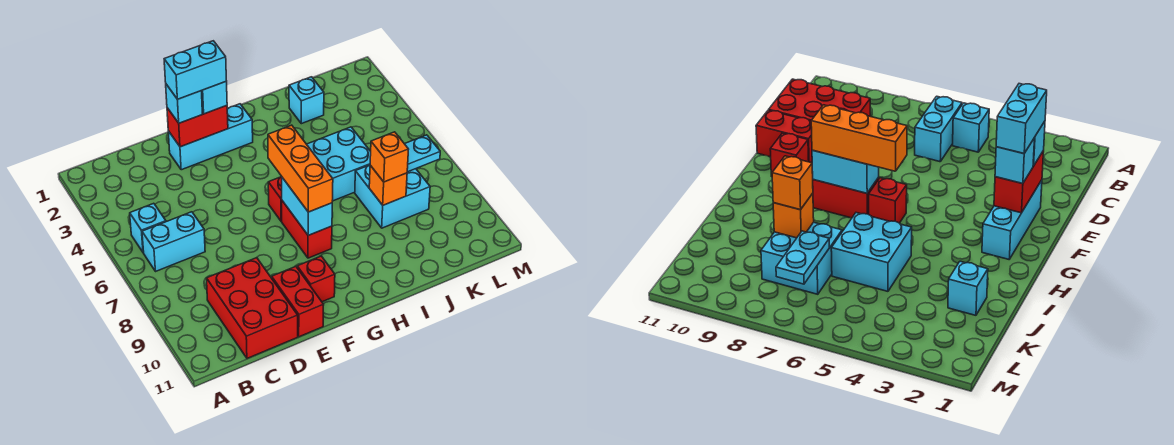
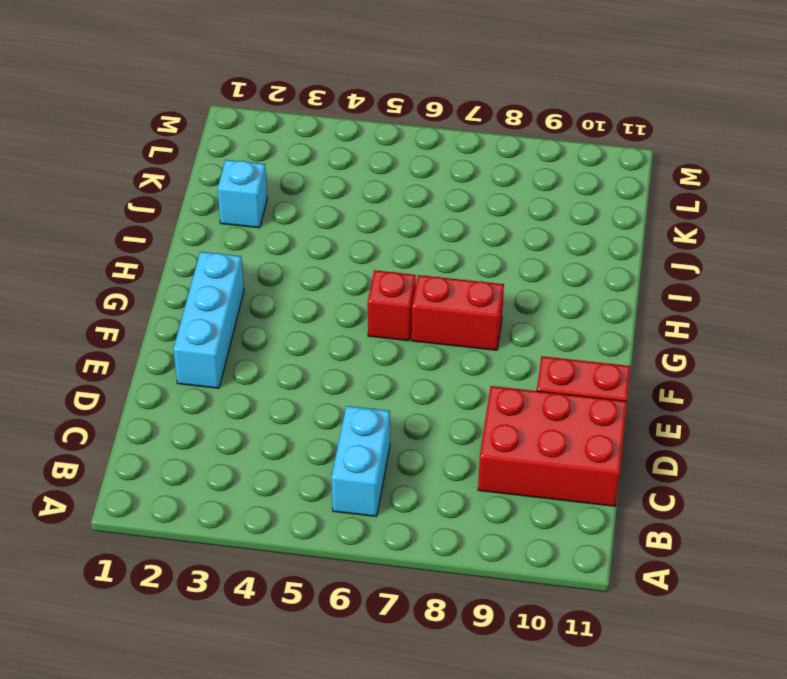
none -> cyan 1x1 brick [130,203,166,253]
none -> red 1x1 brick [297,256,335,302]
none -> cyan 2x2 brick [307,127,371,201]

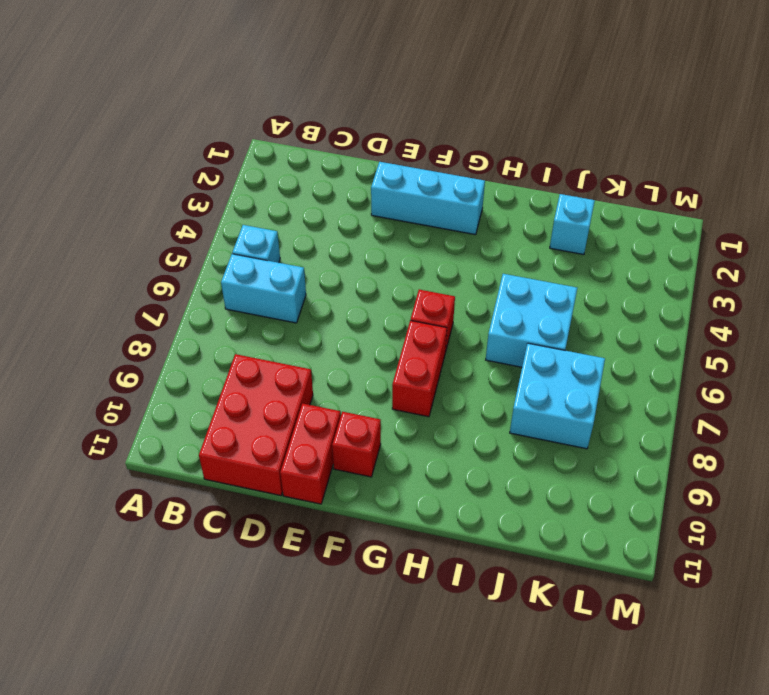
none -> red 1x2 brick [167,106,228,147]
none -> cyan 1x2 brick [282,178,332,235]
none -> orange 1x1 brick [369,165,407,205]

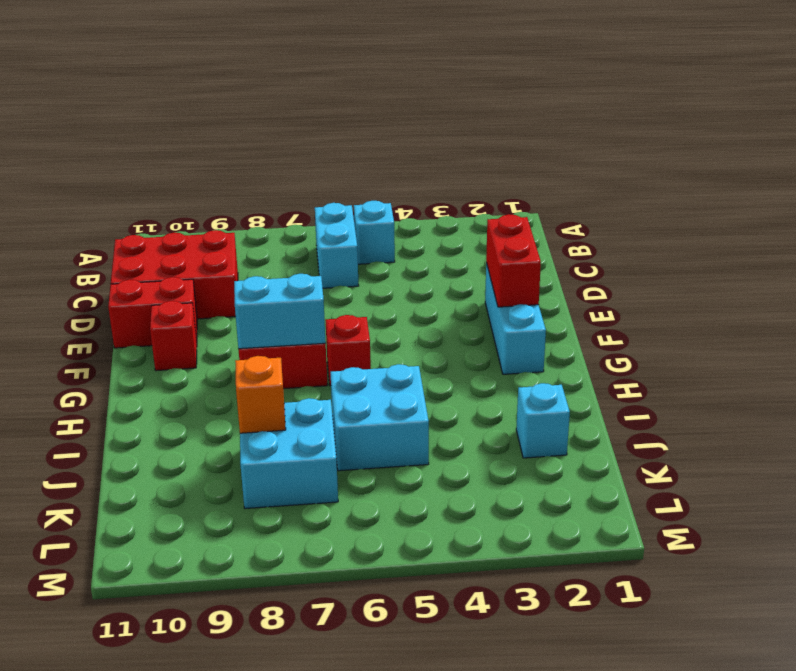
none -> cyan 1x2 plate [405,135,440,172]
none -> cyan 1x1 brick [166,84,202,123]
none -> cyan 1x1 brick [201,81,227,114]

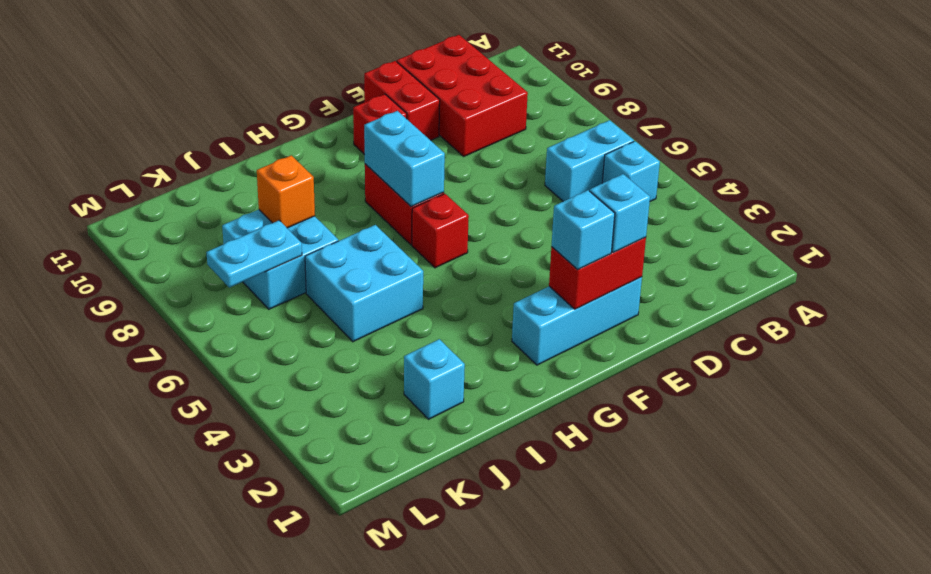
none -> orange 1x3 brick [268,125,333,212]
none -> orange 1x1 brick [370,132,409,182]
none -> cyan 1x2 brick [164,41,226,99]

